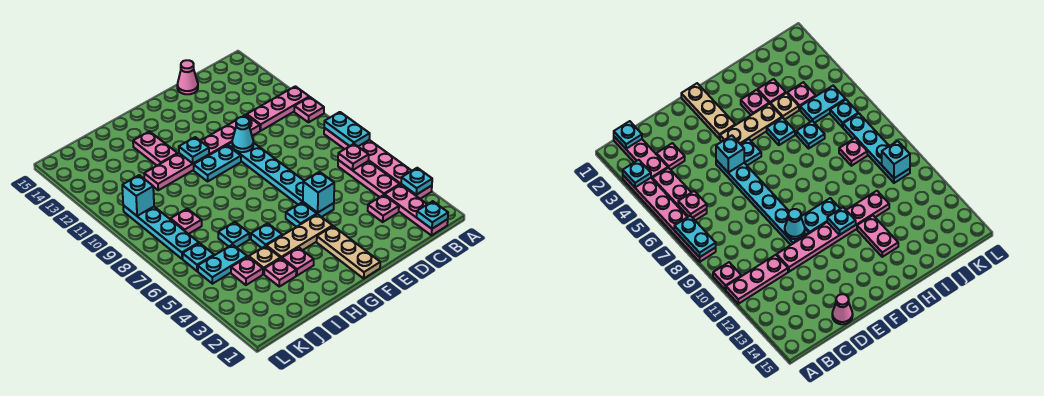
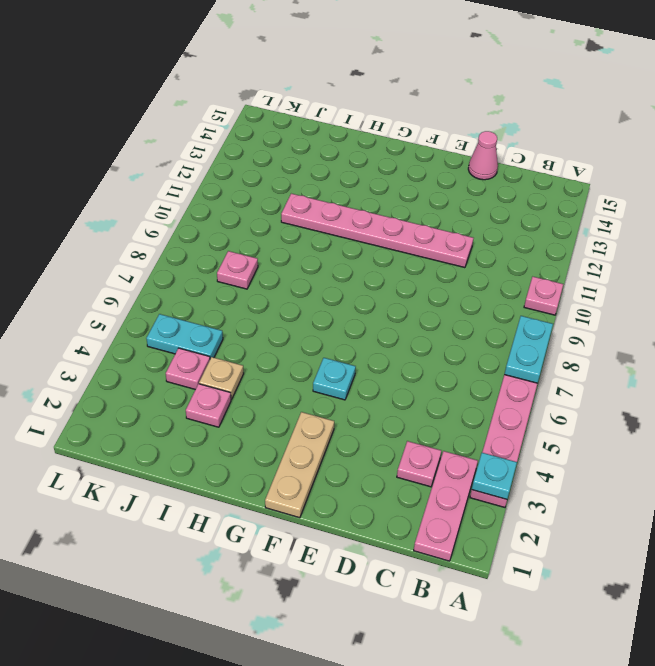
none -> pink 1x3 plate [247,86,309,131]
none -> pink 1x3 plate [338,160,400,197]
none -> cyan 1x6 plate [228,142,334,217]
none -> tan 1x3 plate [266,214,332,258]

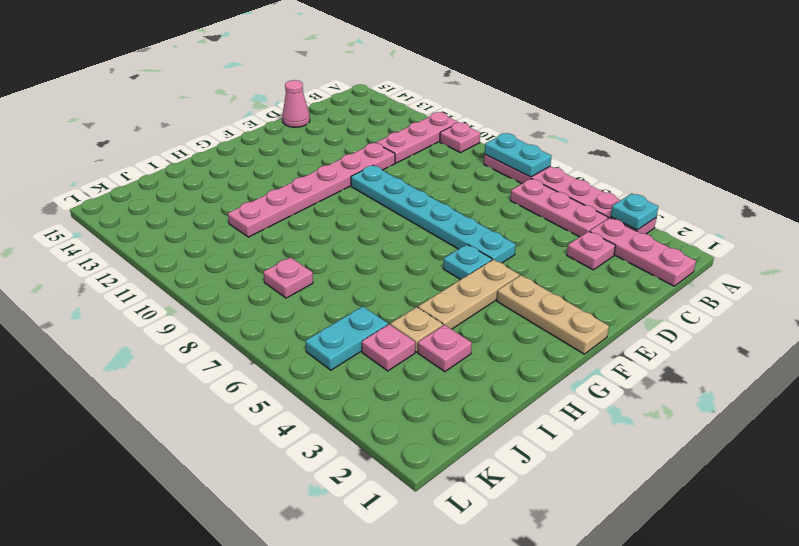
none -> cyan 1x2 plate [194,145,241,181]
none -> pink 1x1 plate [282,247,314,276]
none -> cyan 1x1 plate [251,223,282,248]
none -> pink 1x2 plate [133,131,178,165]

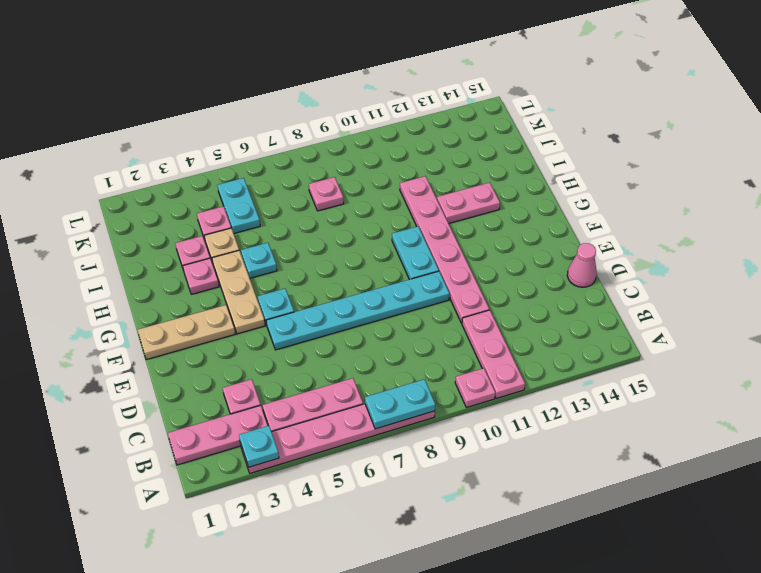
none -> cyan 1x1 plate [218,222,250,247]
none -> cyan 1x1 plate [183,243,214,271]
none -> cyan 1x4 plate [123,205,199,259]
none -> cyan 1x1 plate [417,201,448,229]

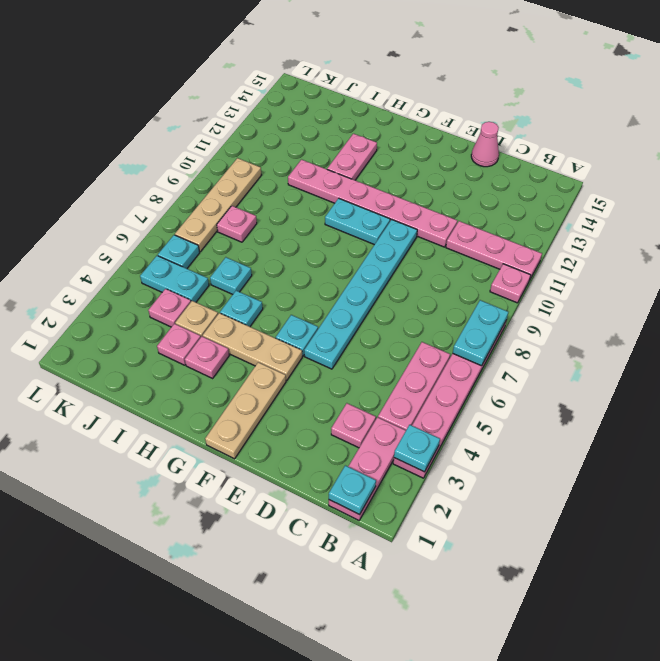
tan 1x4 plate [175,158,261,252] -> cyan 1x4 plate [123,205,199,259]
none -> pink 1x1 plate [338,144,369,170]
none -> cyan 1x1 brick [303,172,334,213]
none -> cyan 1x1 cone [232,117,253,152]
none -> cyan 1x1 plate [179,137,209,163]

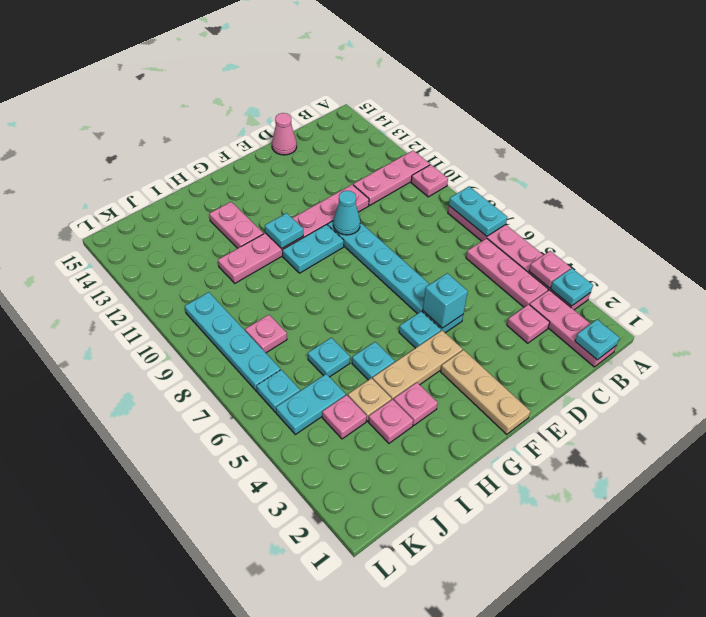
pink 1x1 plate [529,251,571,288] -> pink 1x1 plate moved to [338,144,369,170]
none -> cyan 1x1 brick [122,175,154,216]

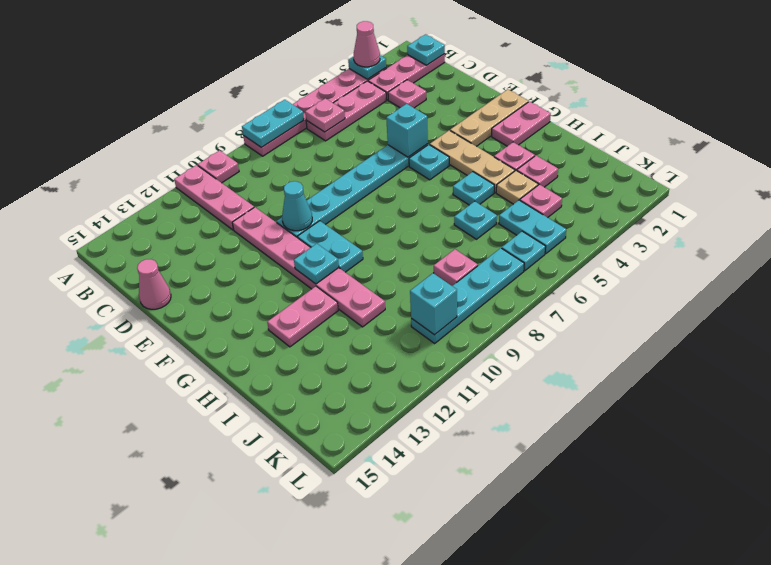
pink 1x1 cone [354,21,380,67] -> none
pink 1x2 plate [492,102,551,146] -> none

